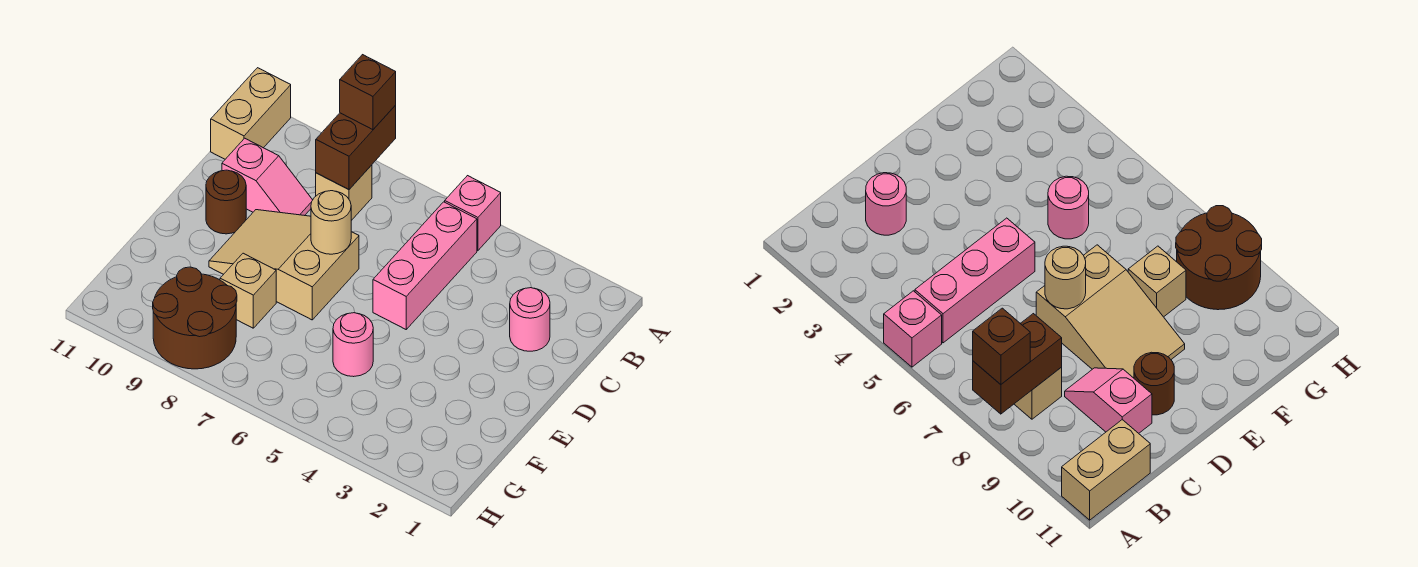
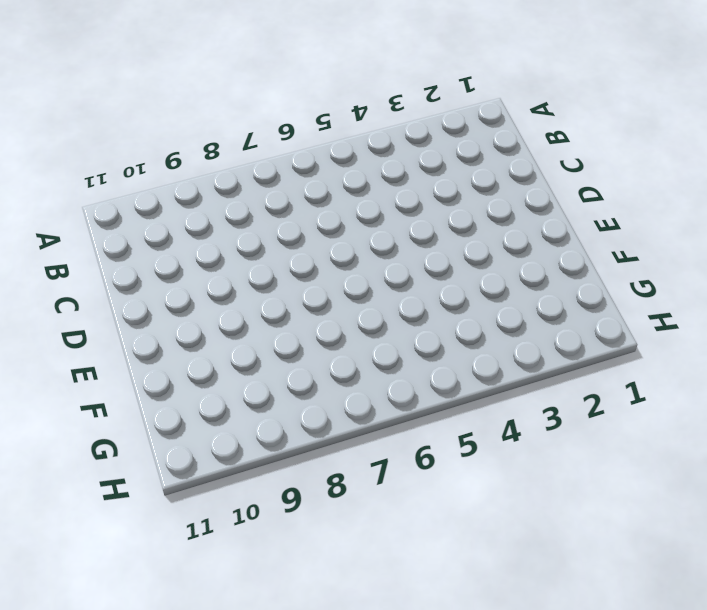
none -> pink 1x1 brick [445,176,501,251]
none -> tan 1x2 brick [211,68,291,159]
none -> pink 1x3 brick [373,202,477,329]

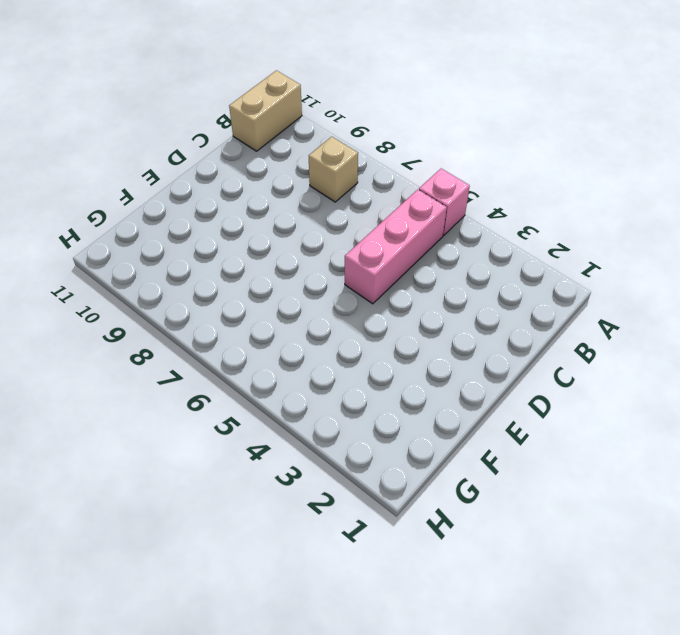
none -> pink 1x1 round brick [510,288,550,351]
none -> pink 1x2 slope [222,138,312,216]
none -> tan 2x3 slope [209,210,359,320]

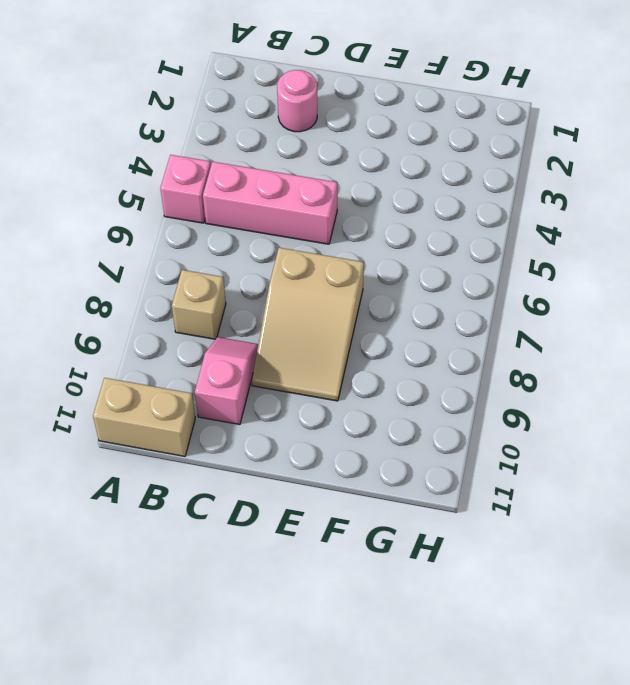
none -> brown 1x1 round brick [206,170,246,234]
none -> pink 1x1 round brick [333,313,373,377]
none -> tan 1x1 brick [220,253,276,328]

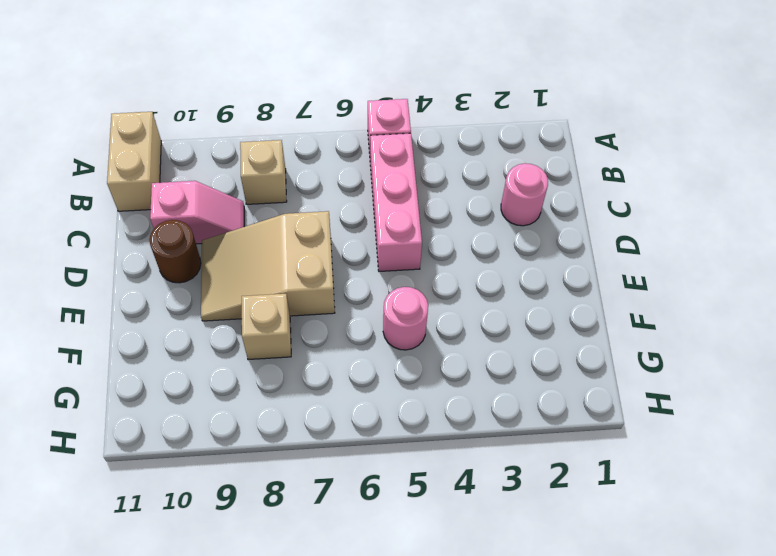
none -> brown 2x2 round brick [153,267,237,369]
none -> brown 1x2 brick [316,105,396,190]
none -> tan 1x1 round brick [311,191,351,254]

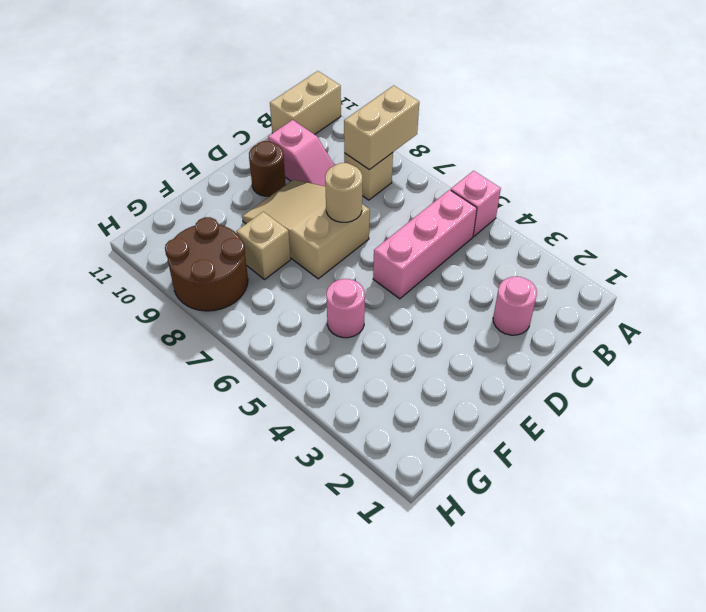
tan 1x2 brick [344,86,419,170] -> brown 1x2 brick [316,105,396,190]
none -> brown 1x1 brick [340,55,396,130]

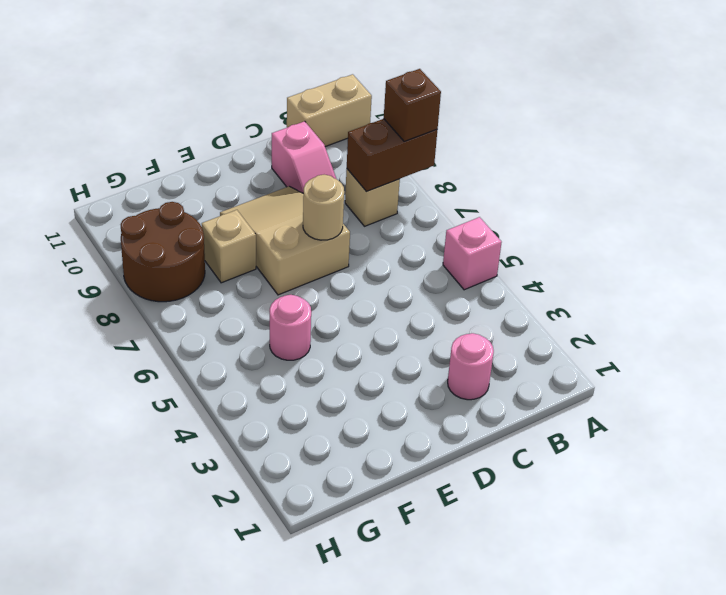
none -> pink 1x3 brick [373,202,477,329]
none -> brown 1x1 round brick [206,170,246,234]

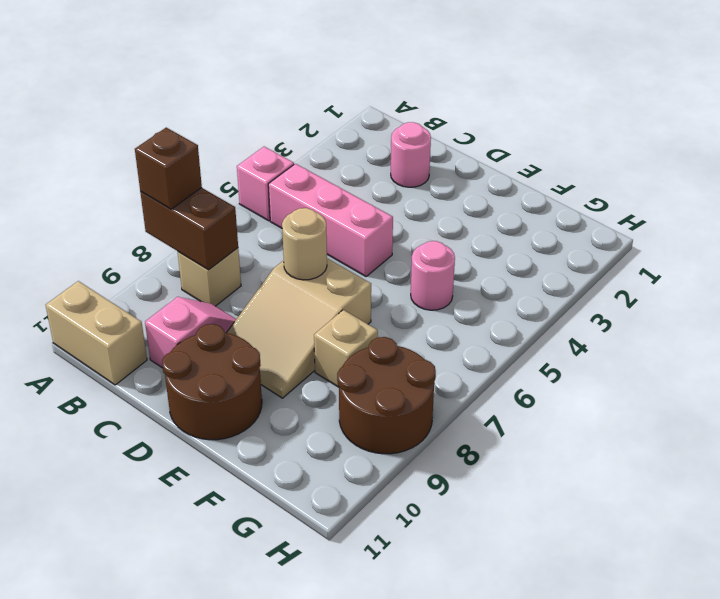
brown 2x2 round brick [162,324,262,440] -> brown 1x1 round brick [206,170,246,234]

